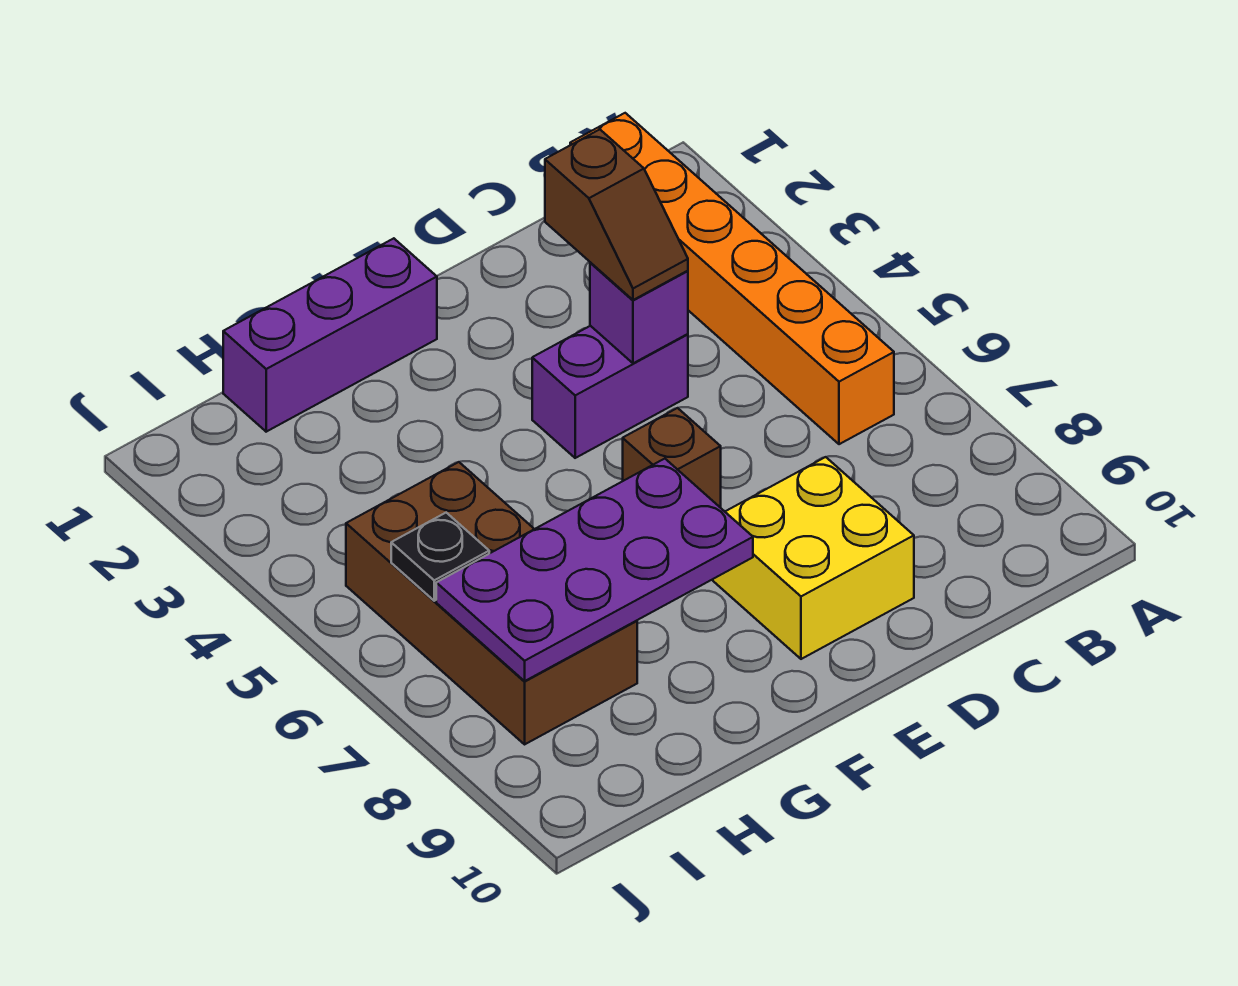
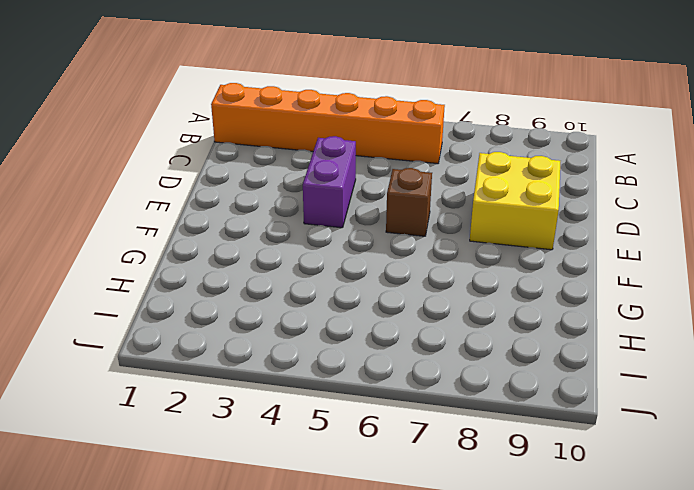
none -> purple 1x3 brick [223,238,437,432]
none -> brown 2x4 brick [346,462,637,744]

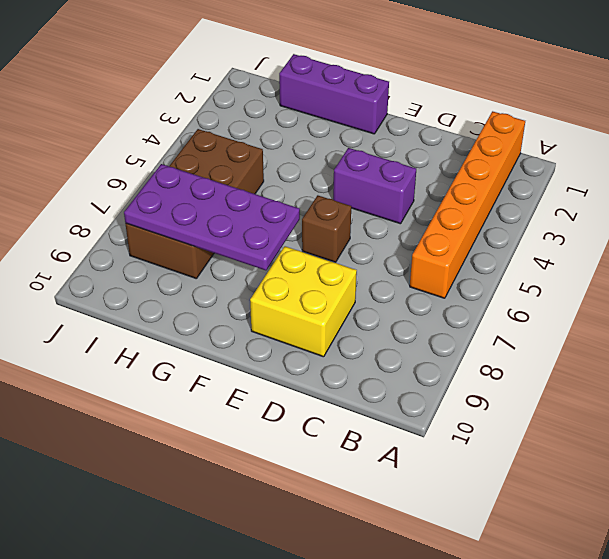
none -> purple 1x1 brick [590,262,688,363]
none -> black 1x1 plate [391,513,489,601]

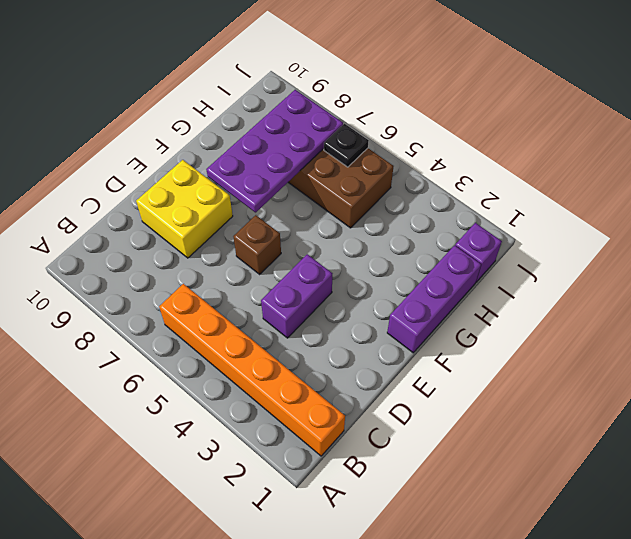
purple 1x1 brick [455,223,502,282] -> purple 1x1 brick moved to [590,262,688,363]
none -> brown 1x2 slope [545,129,688,300]

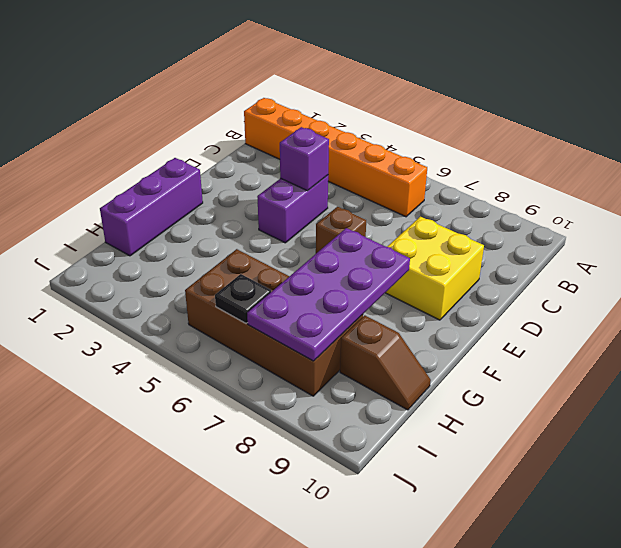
brown 1x2 slope [340,315,431,410] -> brown 1x2 slope moved to [545,129,688,300]

